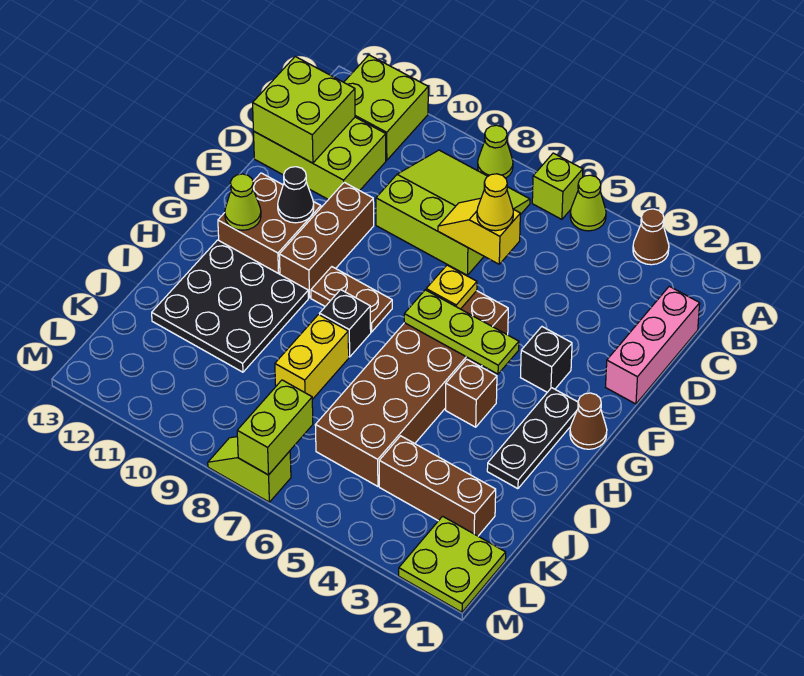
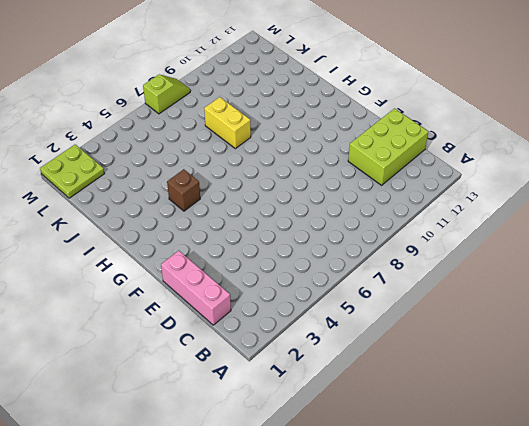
none -> brown 1x1 cone [633,209,669,265]
none -> lime 1x1 cone [570,175,606,231]
none -> lime 1x1 brick [532,153,583,219]
none -> lime 1x1 cone [478,125,513,178]

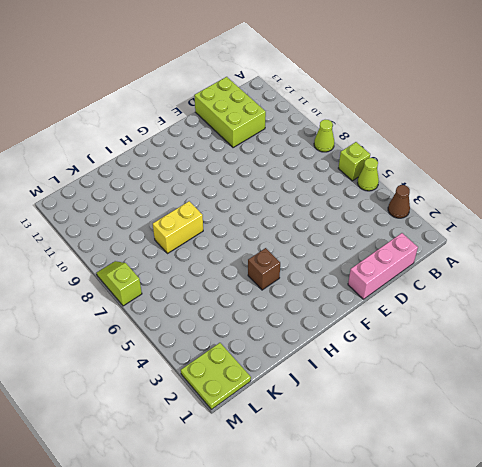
none -> lime 2x2 brick [344,55,428,160]
none -> lime 3x3 slope [376,150,530,275]
none -> brown 1x3 brick [279,182,374,298]
none -> black 1x1 brick [521,327,572,392]

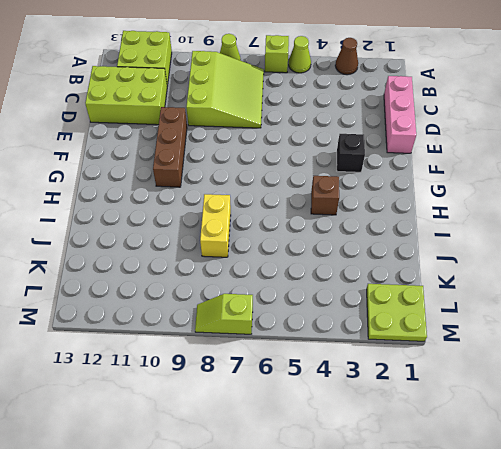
lime 3x3 slope [186,51,264,128] -> lime 3x3 slope turned to [376,150,530,275]
none -> brown 2x6 brick [315,291,508,486]
none -> brown 2x2 brick [218,173,321,274]
none -> brown 1x1 cone [570,393,607,449]
none -> black 1x3 plate [487,388,578,489]

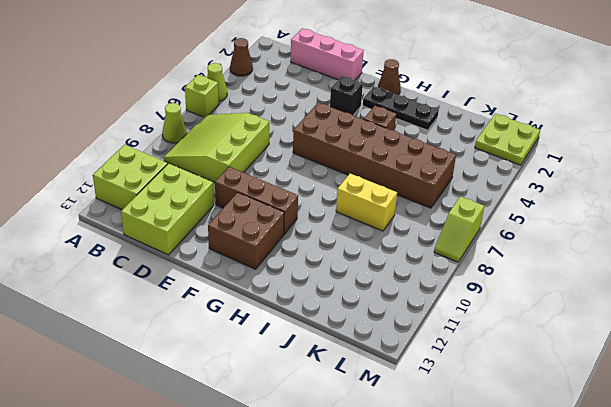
none -> brown 1x2 plate [311,267,392,332]
none -> black 1x1 brick [319,289,371,357]
none -> black 3x3 plate [152,240,308,372]
none -> brown 1x3 brick [379,436,496,536]

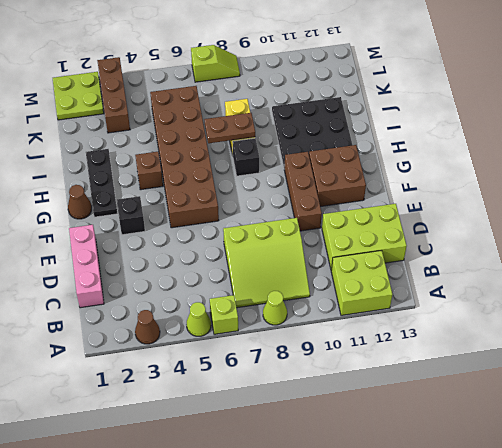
brown 1x2 plate [204,113,255,143] -> brown 1x2 plate moved to [311,267,392,332]
brown 1x3 brick [97,57,130,133] -> brown 1x3 brick turned to [379,436,496,536]
none -> lime 2x2 brick [253,57,355,163]
none -> yellow 1x2 slope [438,198,520,264]
none -> yellow 1x1 plate [426,265,477,309]
none -> black 1x1 cone [278,167,314,223]

